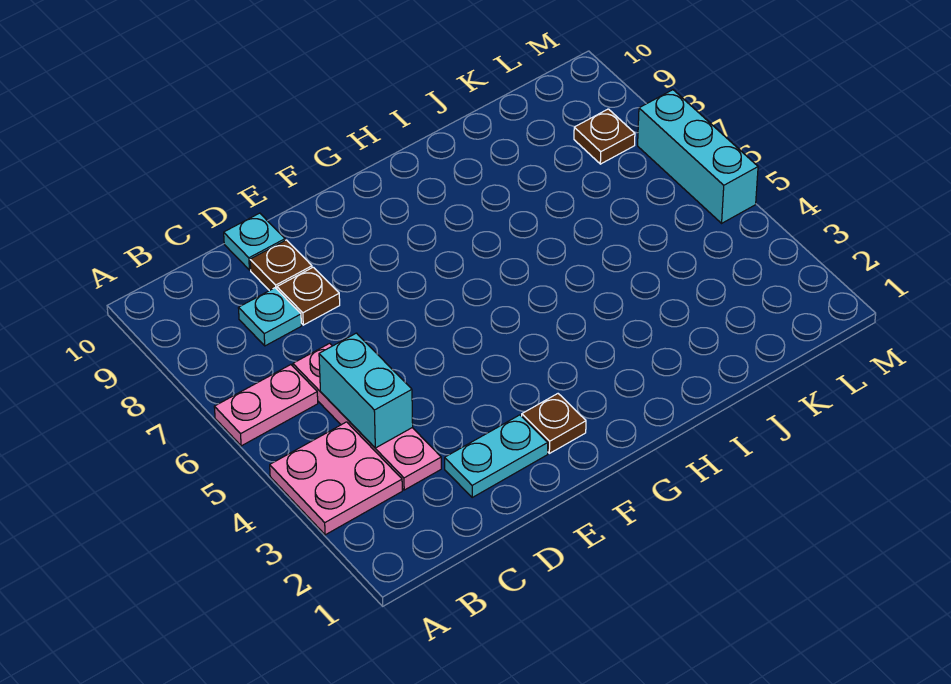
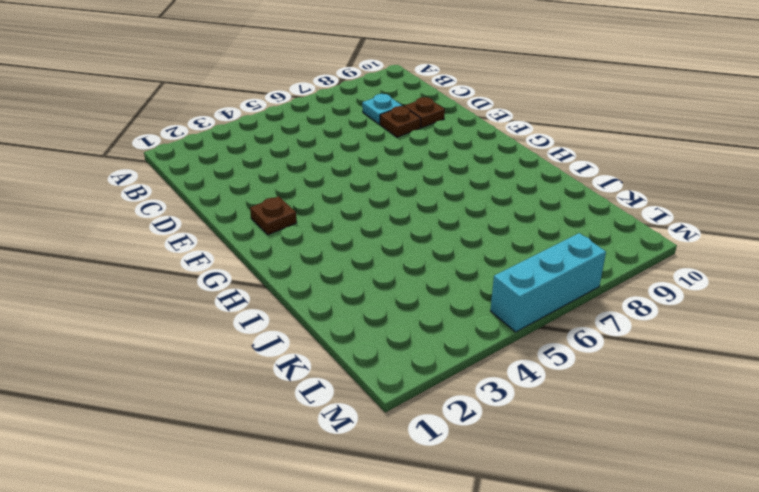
none -> pink 2x2 plate [270,422,402,535]
none -> pink 1x2 plate [214,365,318,446]
none -> pink 1x4 plate [293,343,441,490]

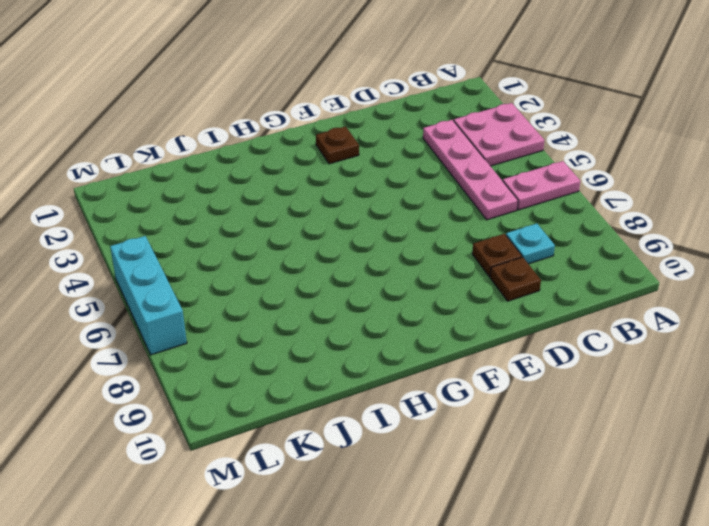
none -> cyan 1x2 plate [445,415,548,497]
none -> cyan 1x1 plate [224,213,285,270]
none -> brown 1x1 plate [574,109,635,164]

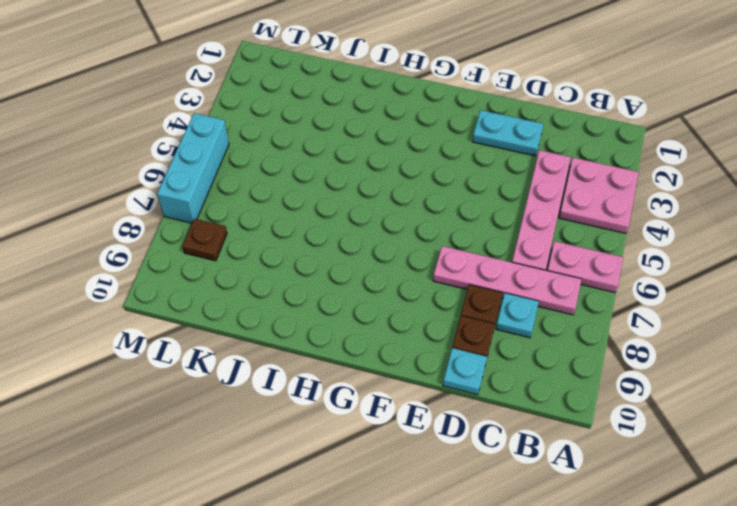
pink 1x4 plate [433,246,581,315] -> none
none -> brown 1x1 plate [522,394,586,453]
none -> cyan 1x2 brick [319,333,413,448]

